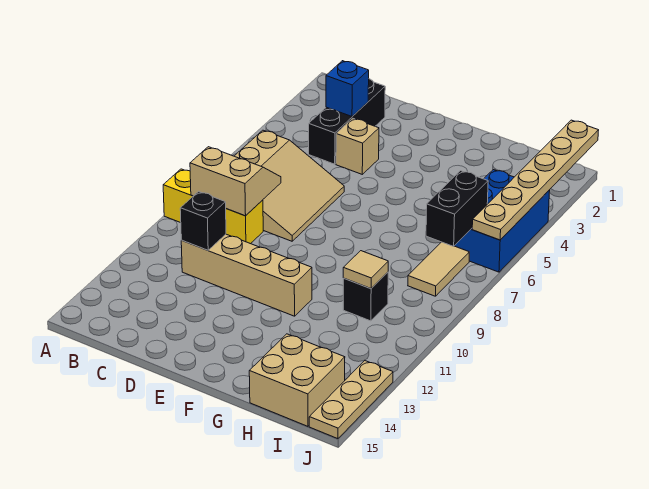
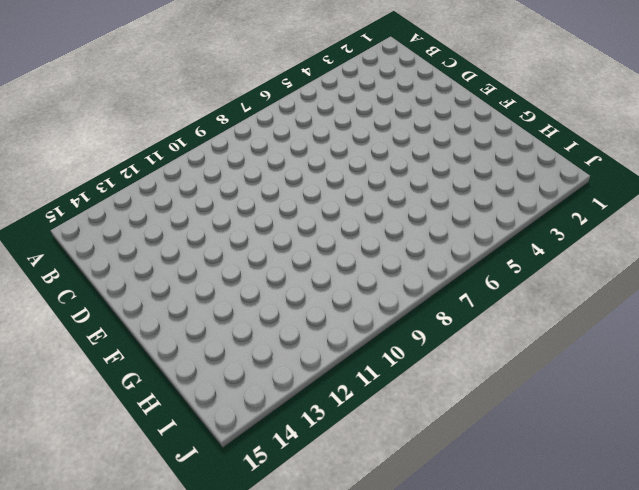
none -> yellow 1x3 brick [163,169,263,244]
none -> tan 3x3 slope [235,130,344,241]
none -> black 1x3 brick [309,79,385,164]

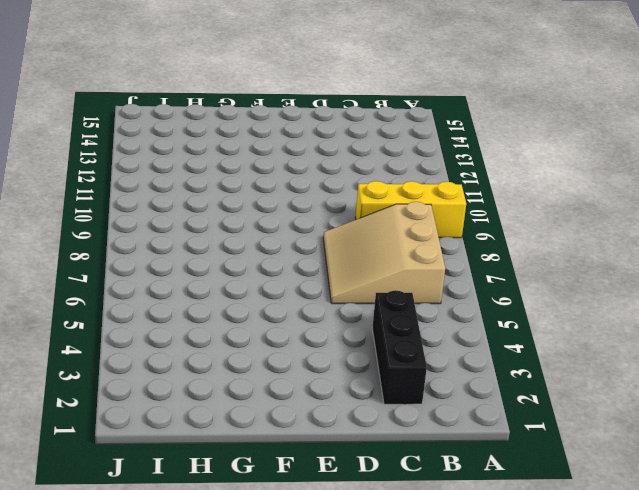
none -> tan 1x4 brick [181,234,312,316]
none -> tan 1x1 brick [336,118,379,174]
none -> black 1x1 brick [343,272,388,321]

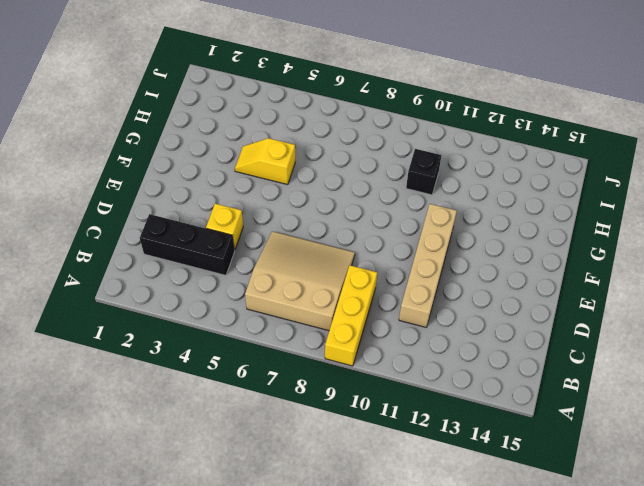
yellow 1x1 brick [206,204,243,250] -> tan 1x1 brick [336,118,379,174]
yellow 1x2 slope [235,138,295,185] -> none
none -> tan 2x2 brick [249,334,345,426]
none -> blue 2x3 brick [455,170,550,272]
none -> tan 1x2 tile [408,242,469,296]

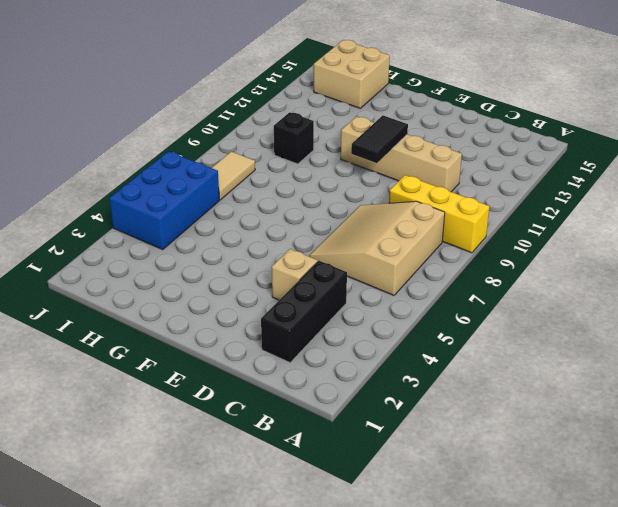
black 1x2 tile [351,115,408,163] -> none
none -> tan 1x3 plate [309,361,393,439]
none -> tan 2x2 slope [190,147,281,216]
none -> blue 1x1 brick [326,61,369,116]

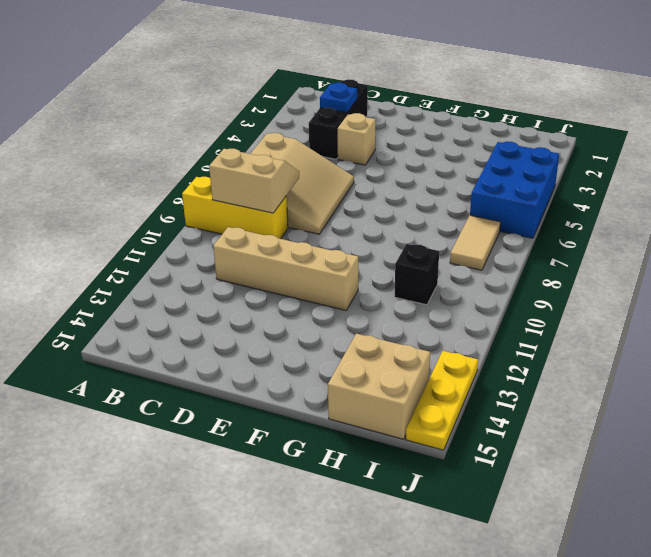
blue 1x1 plate [320,83,357,113] -> blue 1x1 brick [326,61,369,116]
yellow 1x3 plate [406,351,478,450] -> tan 1x3 plate [309,361,393,439]
none -> black 1x1 brick [180,191,226,250]
none -> tan 1x1 tile [343,251,388,289]
none -> black 1x2 brick [426,171,488,246]

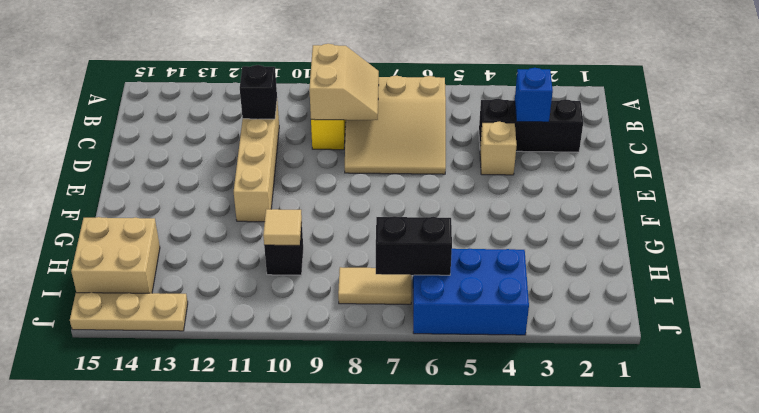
none -> tan 1x6 plate [472,120,599,240]

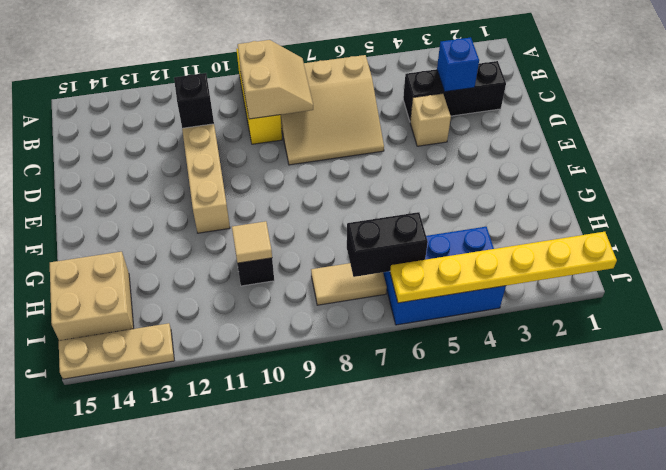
yellow 1x6 plate [390,232,617,303] -> tan 1x6 plate [472,120,599,240]

